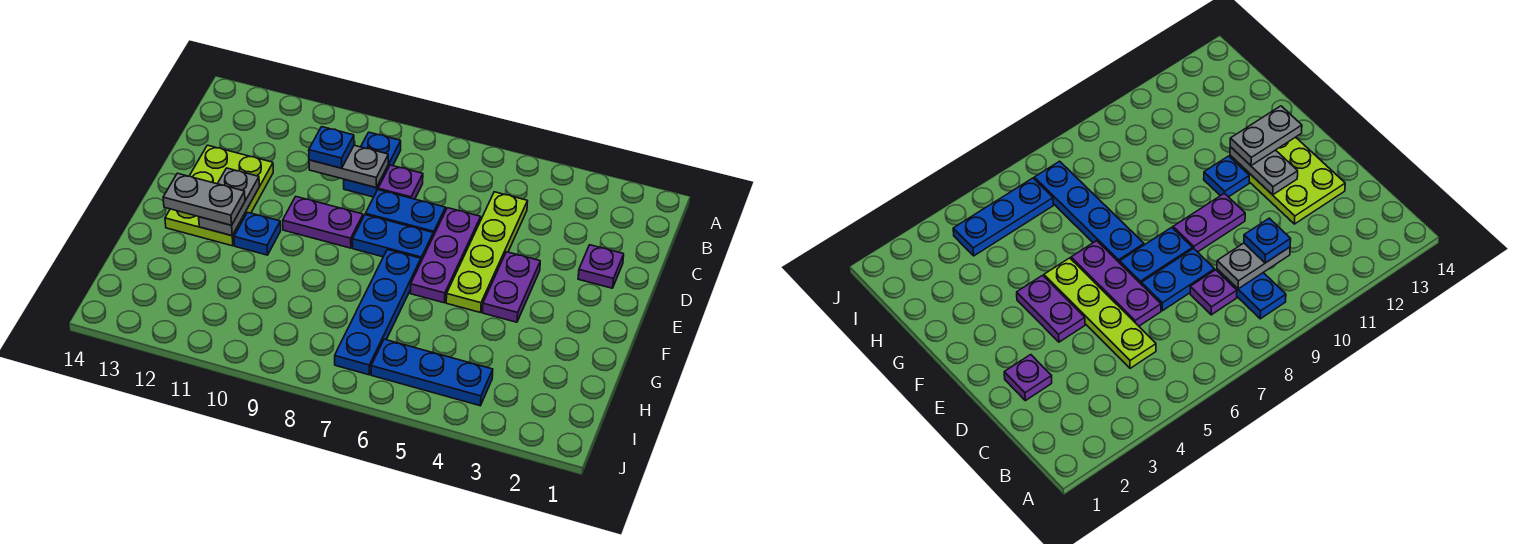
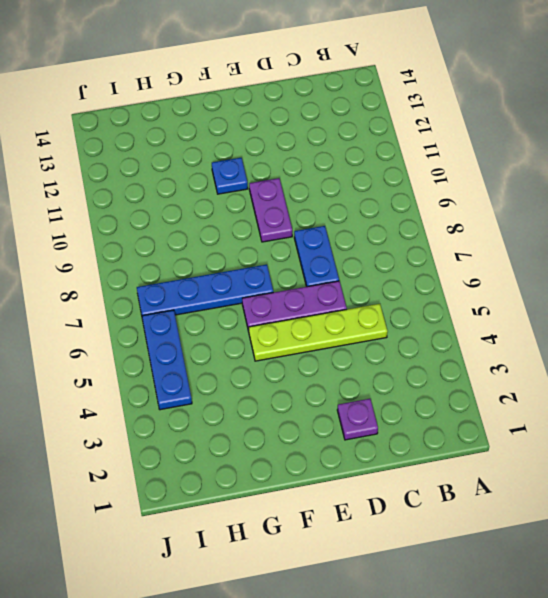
none -> blue 1x2 plate [344,132,401,197]
none -> purple 1x1 plate [378,165,423,199]
none -> lime 2x3 plate [165,145,273,246]

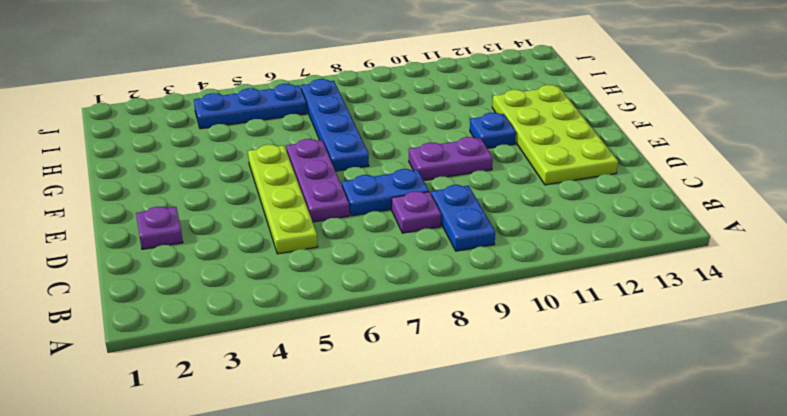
lime 2x4 plate [492,85,618,185] -> lime 2x3 plate [165,145,273,246]
none -> purple 1x2 plate [483,252,540,322]
none -> blue 1x2 plate [352,215,433,261]
none -> grey 1x2 plate [309,145,388,188]

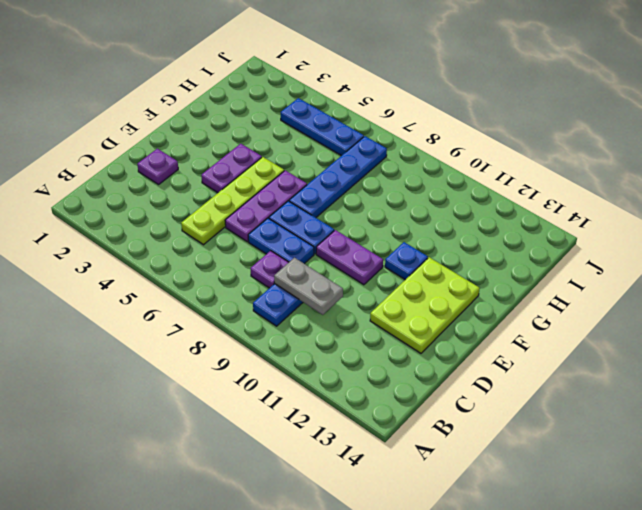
none -> grey 1x2 plate [199,168,259,236]
none -> blue 1x1 plate [309,127,354,168]
none -> grey 1x2 plate [163,173,245,225]

